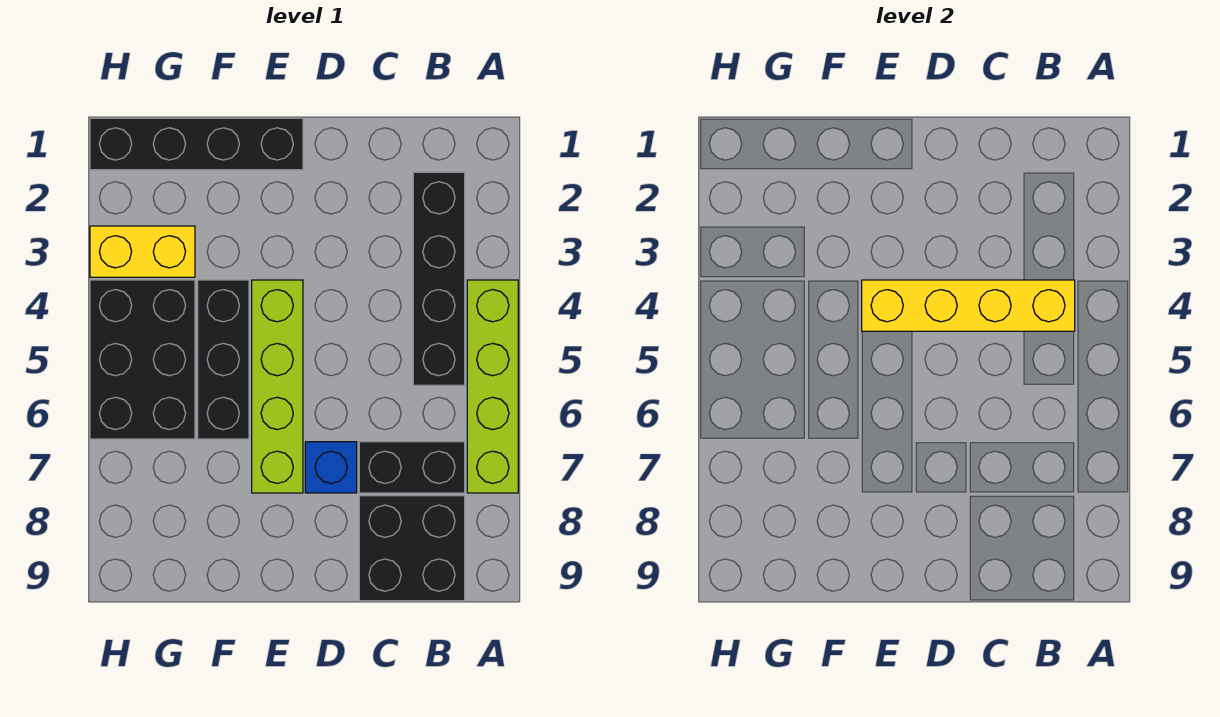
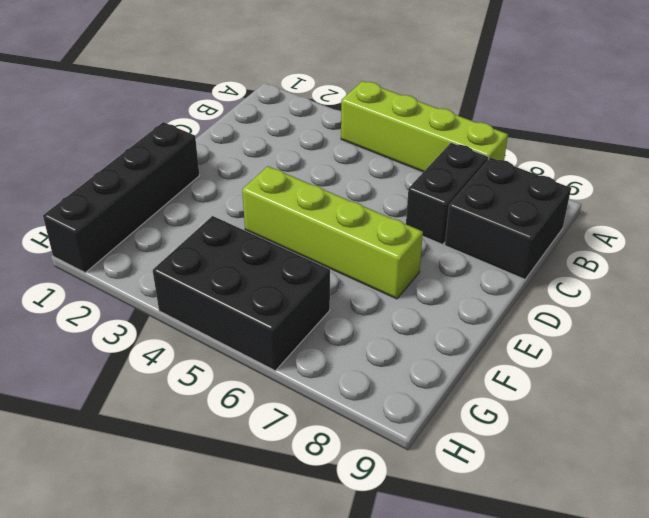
none -> black 1x4 brick [413,172,465,385]
none -> blue 1x1 brick [305,442,357,493]

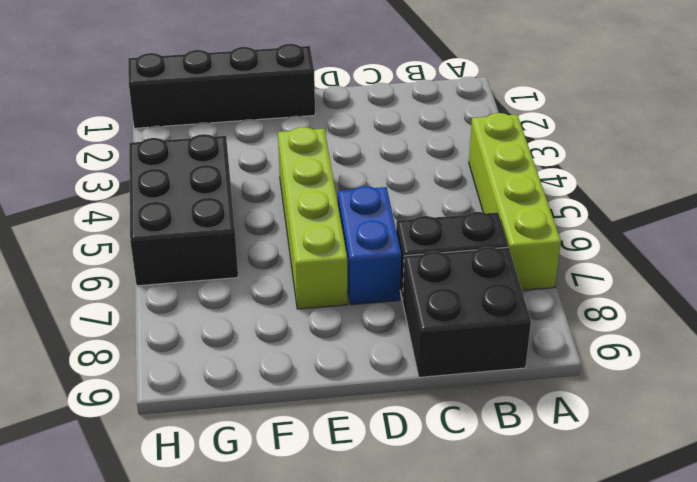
blue 1x2 brick [338,186,401,305] -> blue 1x1 brick [305,442,357,493]
none -> black 1x4 brick [413,172,465,385]
none -> black 1x3 brick [198,280,249,439]

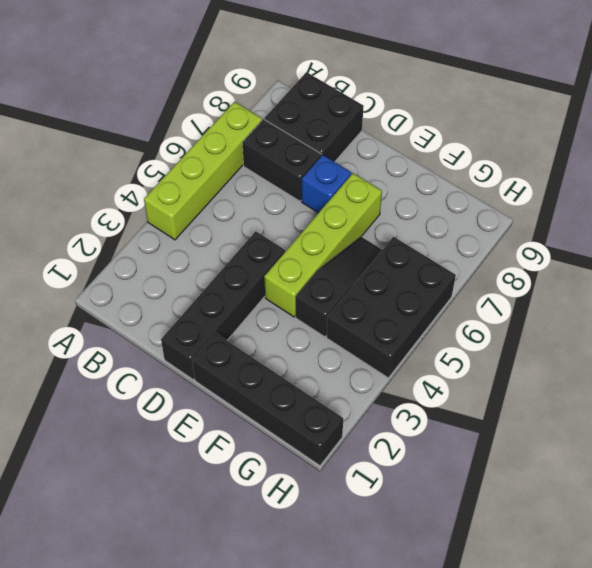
black 1x4 brick [161,231,285,380] -> black 1x4 brick moved to [413,172,465,385]
black 1x3 slope [296,236,382,337] -> black 1x3 brick [198,280,249,439]
none -> yellow 1x2 brick [90,226,195,277]
none -> yellow 1x4 brick [862,280,1075,331]

